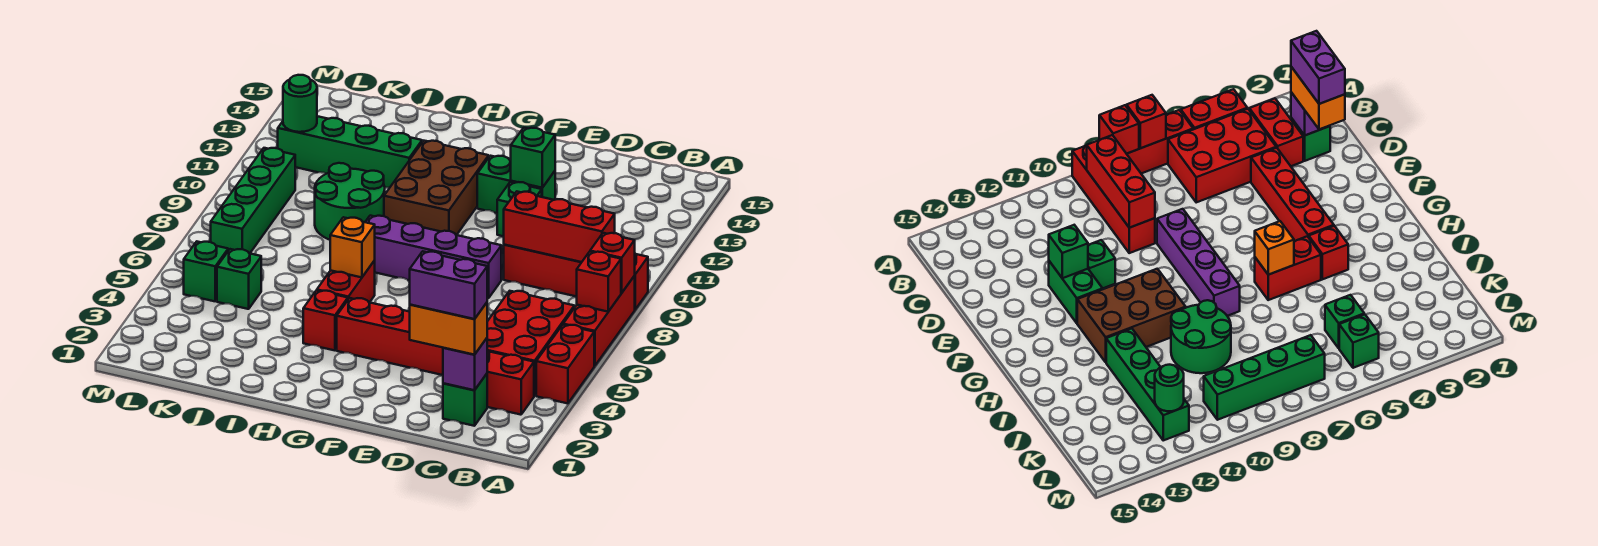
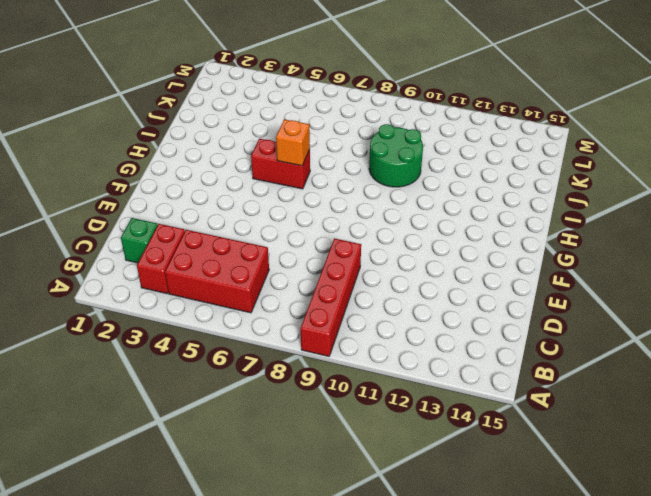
none -> red 1x2 brick [536,325,594,403]
none -> red 1x3 brick [563,276,635,366]
none -> red 1x4 brick [337,298,443,375]

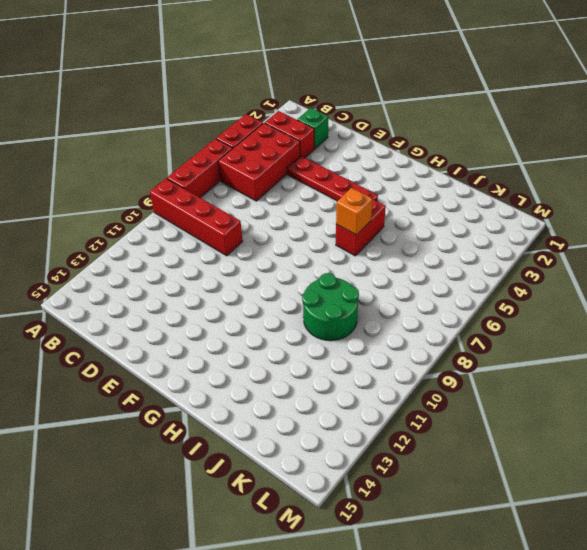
red 1x4 plate [287,156,378,201] -> red 1x4 brick [337,298,443,375]
none -> purple 1x4 brick [366,216,501,298]
none -> green 1x1 brick [497,182,542,236]
none -> green 1x2 brick [477,156,555,213]

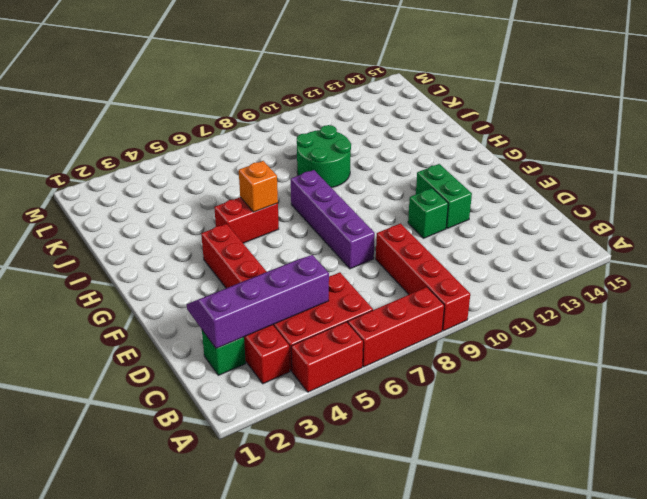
purple 2x4 slope [187,255,329,349] -> purple 1x1 brick [443,338,487,390]
none -> brown 2x3 brick [384,141,489,235]
none -> red 1x1 brick [303,290,348,350]
none -> green 1x4 brick [278,116,422,188]

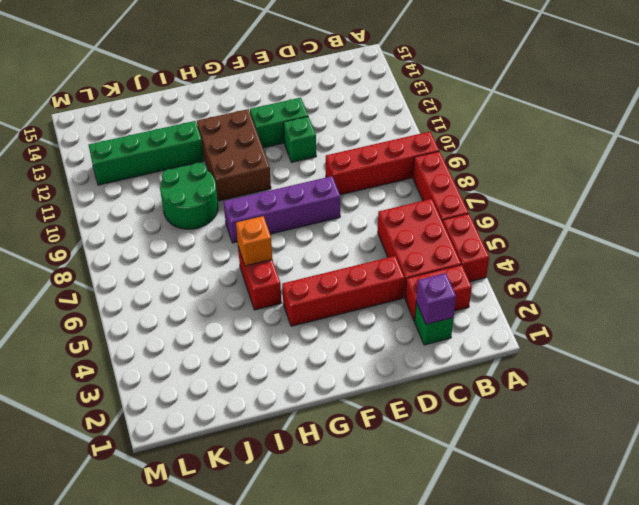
none -> red 1x1 brick [303,290,348,350]
none -> green 1x1 brick [217,249,261,309]
none -> green 1x1 brick [184,242,228,301]

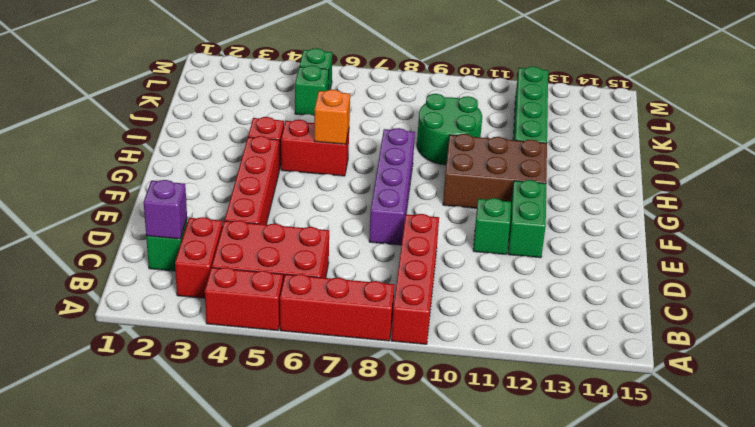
none -> green 1x4 brick [211,148,295,253]
none -> red 1x1 brick [577,252,621,312]
none -> red 1x1 brick [590,233,635,293]

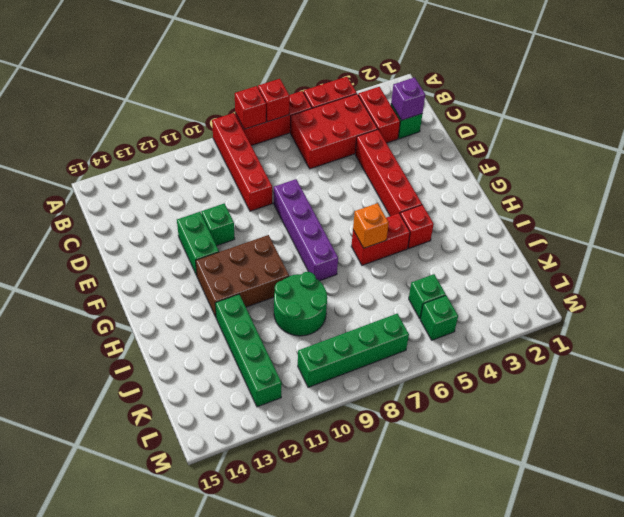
none -> red 1x3 brick [503,191,615,262]
none -> green 1x1 brick [511,128,555,188]
none -> green 1x1 round brick [283,75,317,132]

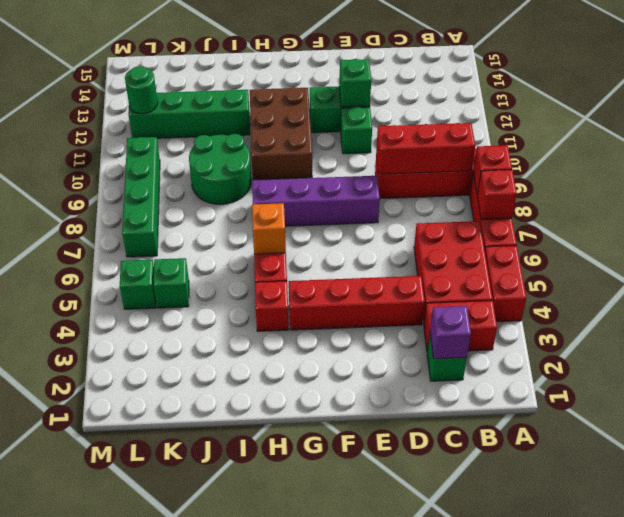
none -> orange 1x2 brick [410,303,487,355]
none -> purple 1x2 brick [410,251,487,319]

